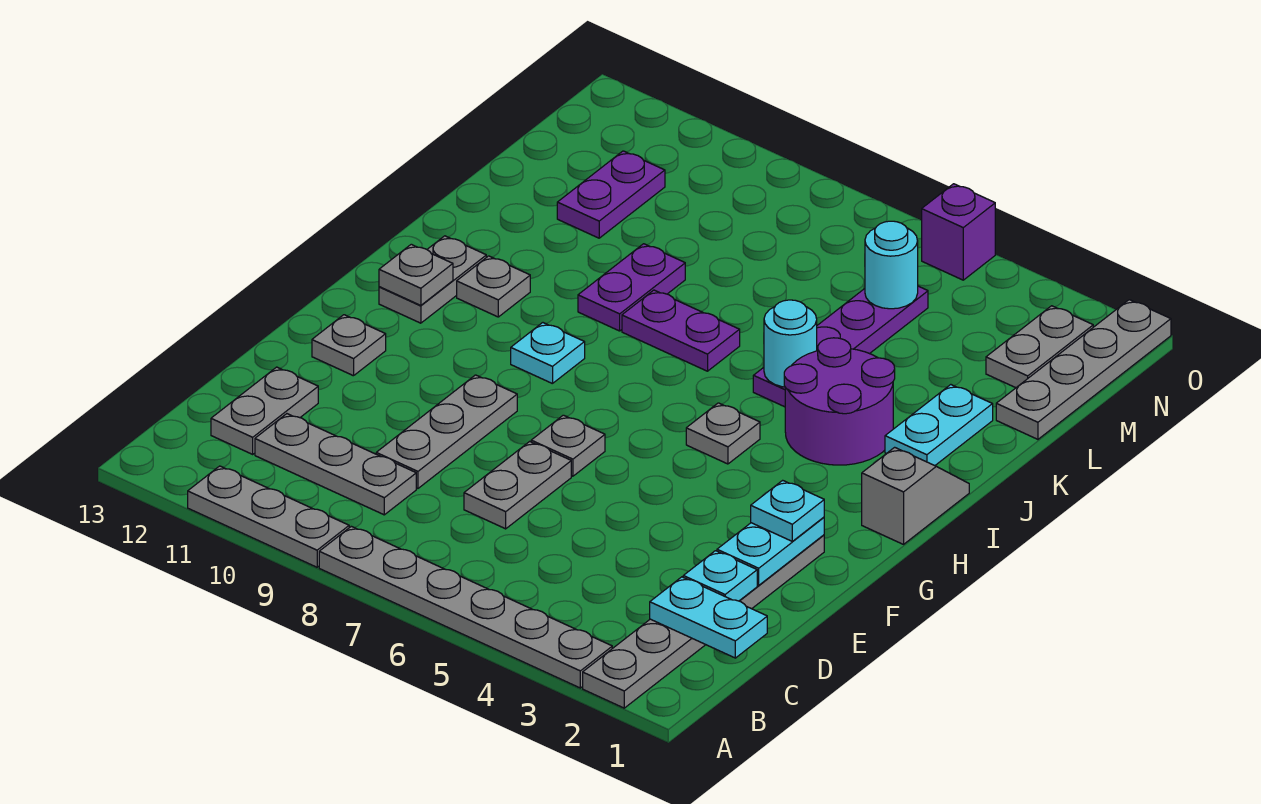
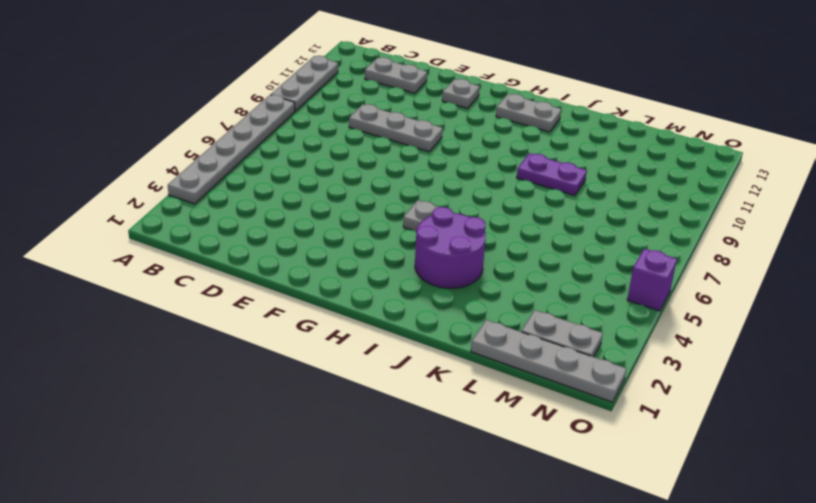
none -> grey 1x6 plate [583,535,824,708]
none -> grey 1x3 plate [255,414,416,515]
none -> grey 1x2 plate [464,441,571,529]
none -> grey 1x1 plate [531,415,605,476]

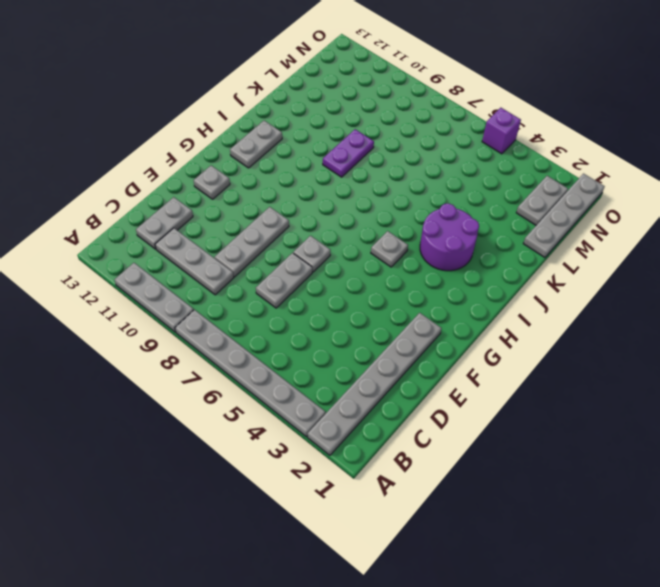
none -> grey 1x2 slope [862,447,969,544]
none -> cyan 1x1 plate [511,323,585,384]
none -> grey 1x1 plate [457,256,530,317]
none -> cyan 1x2 plate [885,385,993,466]

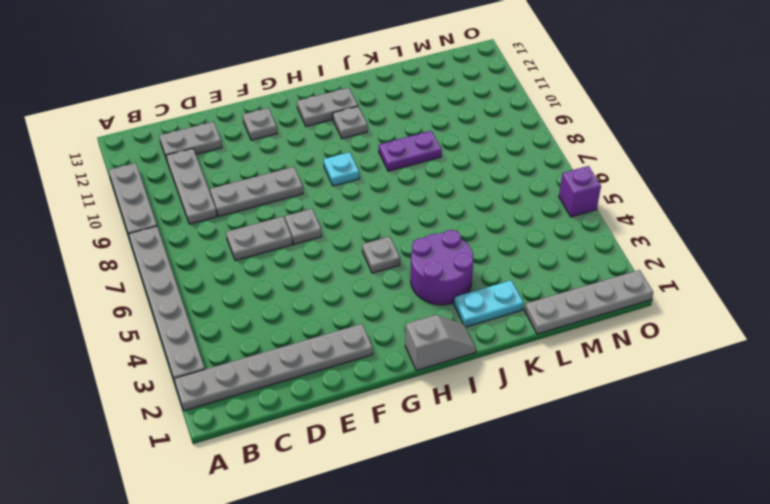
none -> purple 1x4 plate [753,286,928,407]
none -> purple 1x2 plate [622,290,740,371]
none -> purple 1x2 plate [557,151,665,238]
none -> grey 1x2 plate [986,306,1093,388]

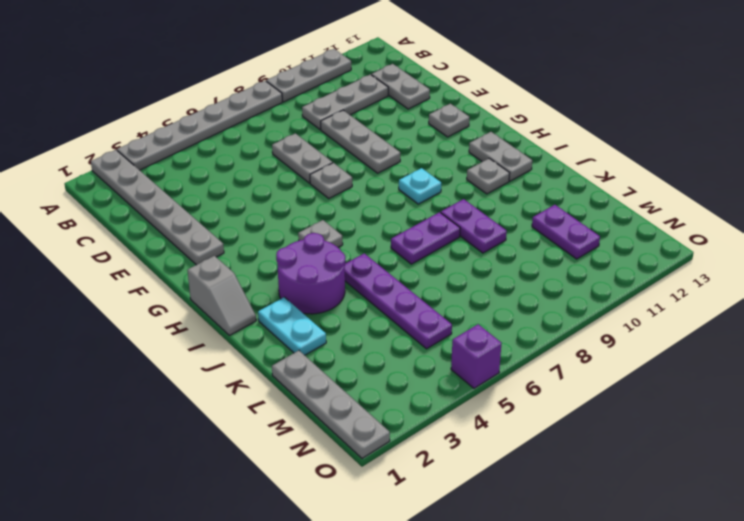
none -> grey 1x2 plate [986,306,1093,388]
none -> cyan 1x2 plate [650,577,767,658]
none -> cyan 1x1 plate [683,551,757,601]
none -> cyan 1x2 plate [717,517,824,585]

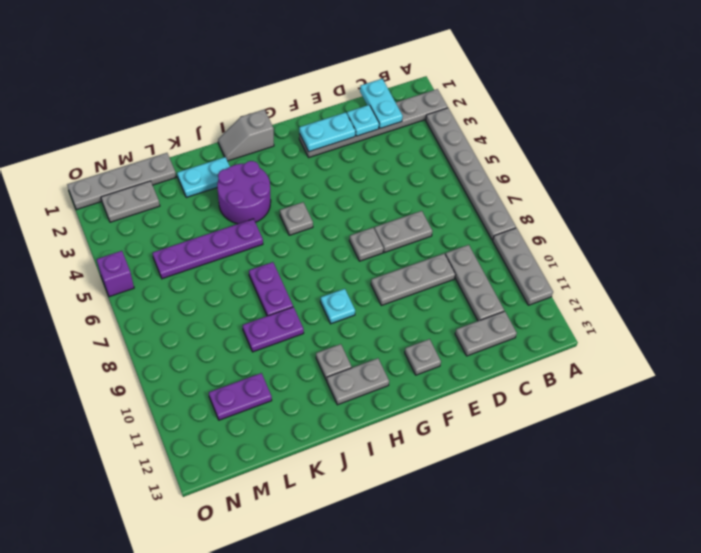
none -> grey 1x1 plate [379,244,453,305]
none -> cyan 1x1 round brick [764,300,817,387]
none -> cyan 1x1 round brick [865,221,918,309]
none -> cyan 1x1 plate [751,480,824,541]

